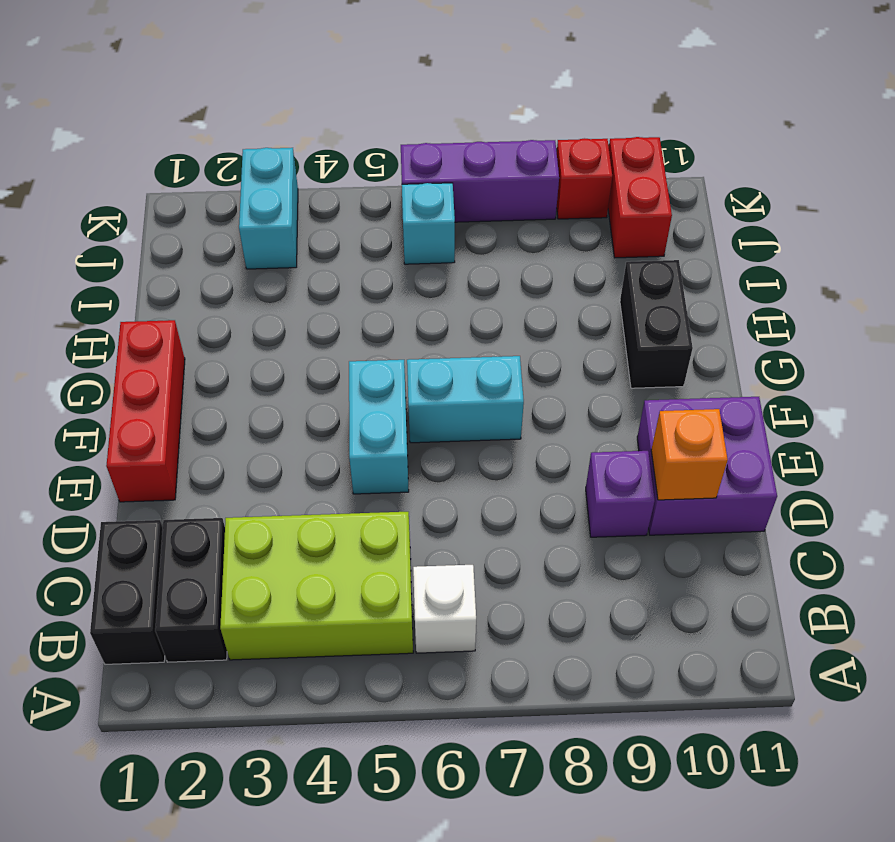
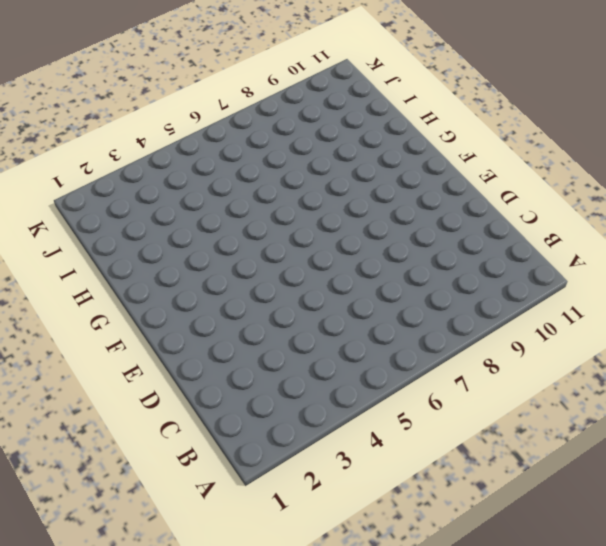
none -> black 1x2 brick [90,520,165,664]
none -> black 1x2 brick [155,518,227,662]
none -> lime 2x3 brick [220,512,413,660]

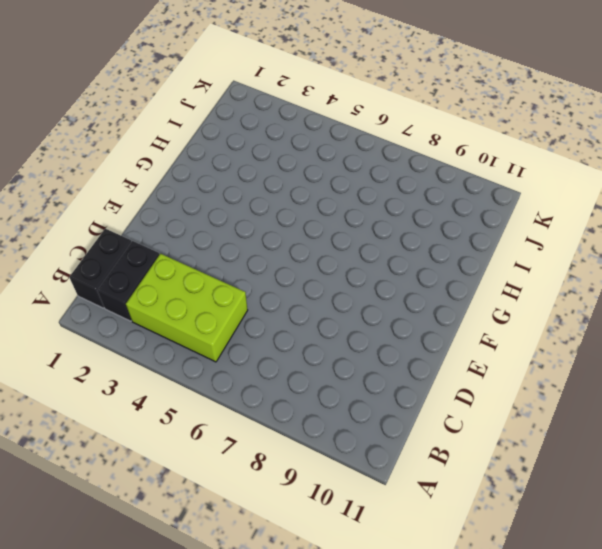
none -> white 1x1 brick [413,565,476,653]
none -> purple 1x1 brick [586,451,655,537]
none -> purple 2x2 brick [637,397,777,535]

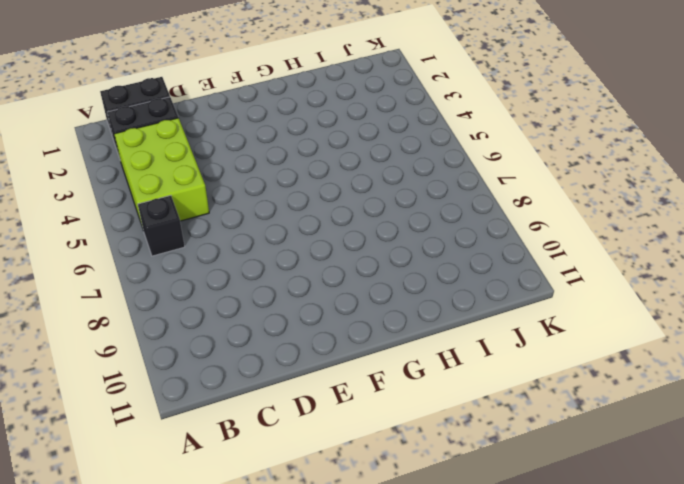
black 1x1 brick [138,195,185,256] -> white 1x1 brick [413,565,476,653]
none -> purple 1x1 brick [586,451,655,537]
none -> purple 2x2 brick [637,397,777,535]
none -> red 1x3 brick [106,320,185,502]

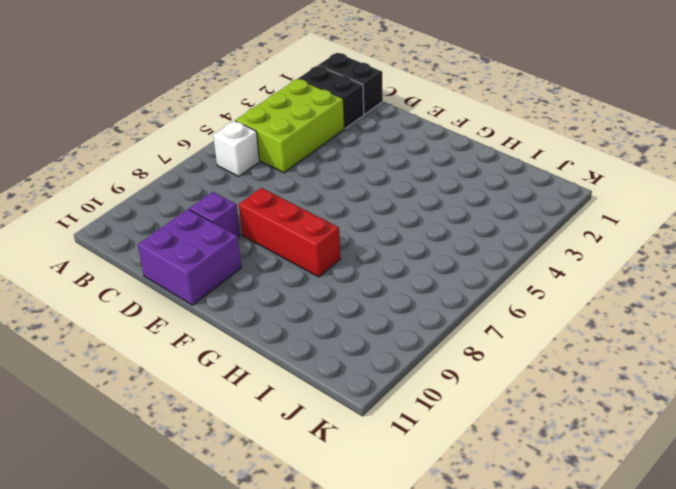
red 1x3 brick [239,188,340,277] -> red 1x3 brick moved to [106,320,185,502]
none -> cyan 1x2 brick [349,360,409,494]
none -> cyan 1x2 brick [407,356,524,443]
none -> black 1x2 brick [620,260,693,388]

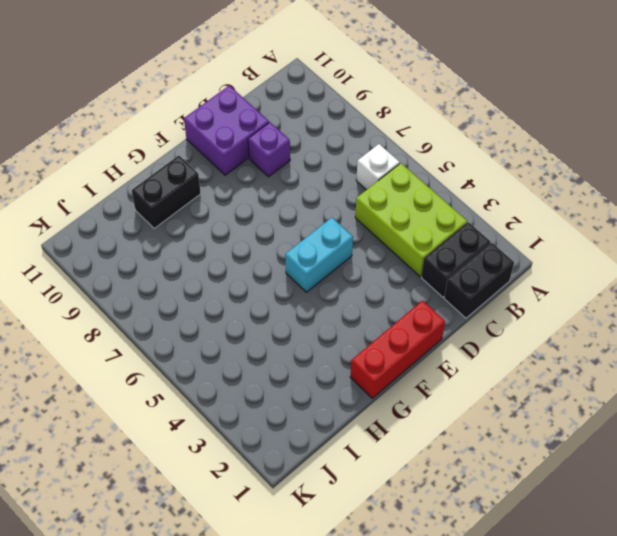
none -> cyan 1x2 brick [407,356,524,443]
none -> cyan 1x2 brick [239,148,298,269]
none -> cyan 1x1 brick [402,183,455,264]

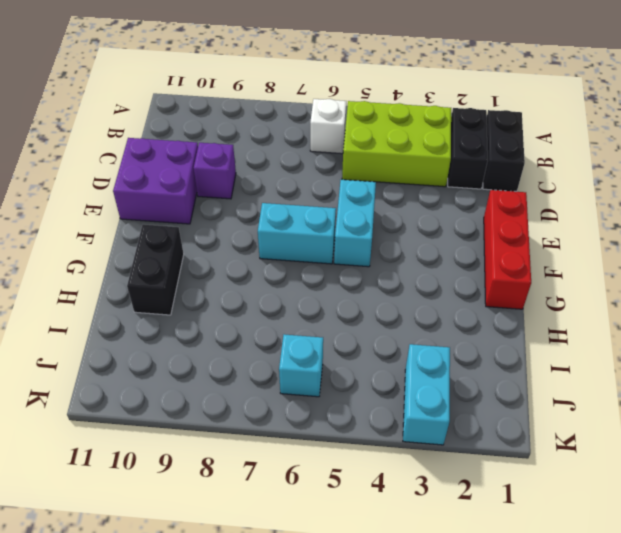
none -> red 1x2 brick [608,137,672,258]
none -> purple 1x3 brick [401,140,559,222]
none -> red 1x1 brick [557,138,612,219]

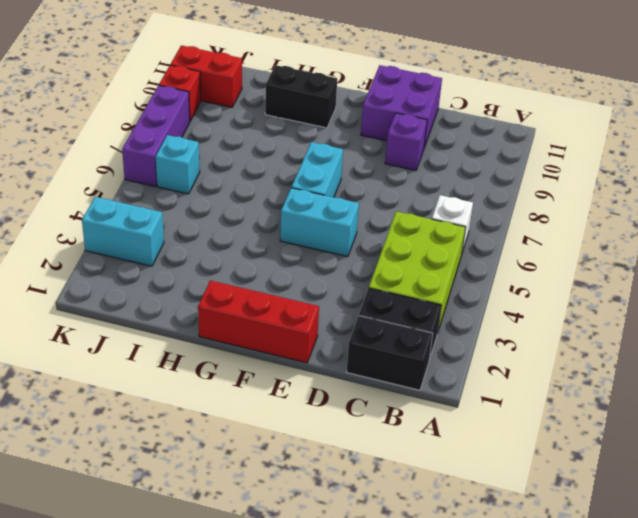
none -> orange 1x1 brick [651,409,728,500]

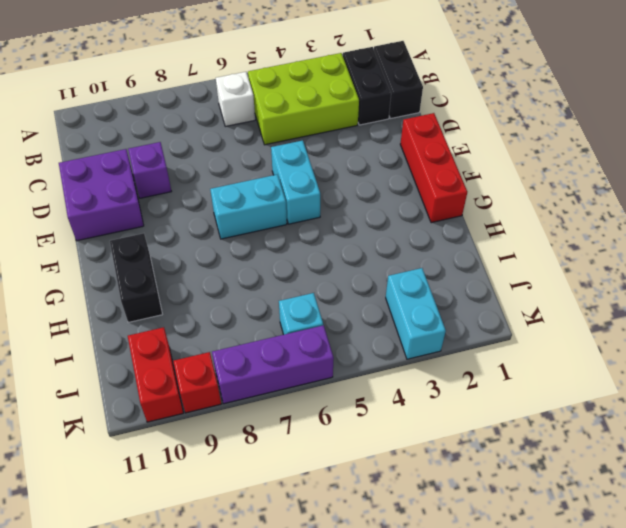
none -> orange 1x1 brick [651,409,728,500]

